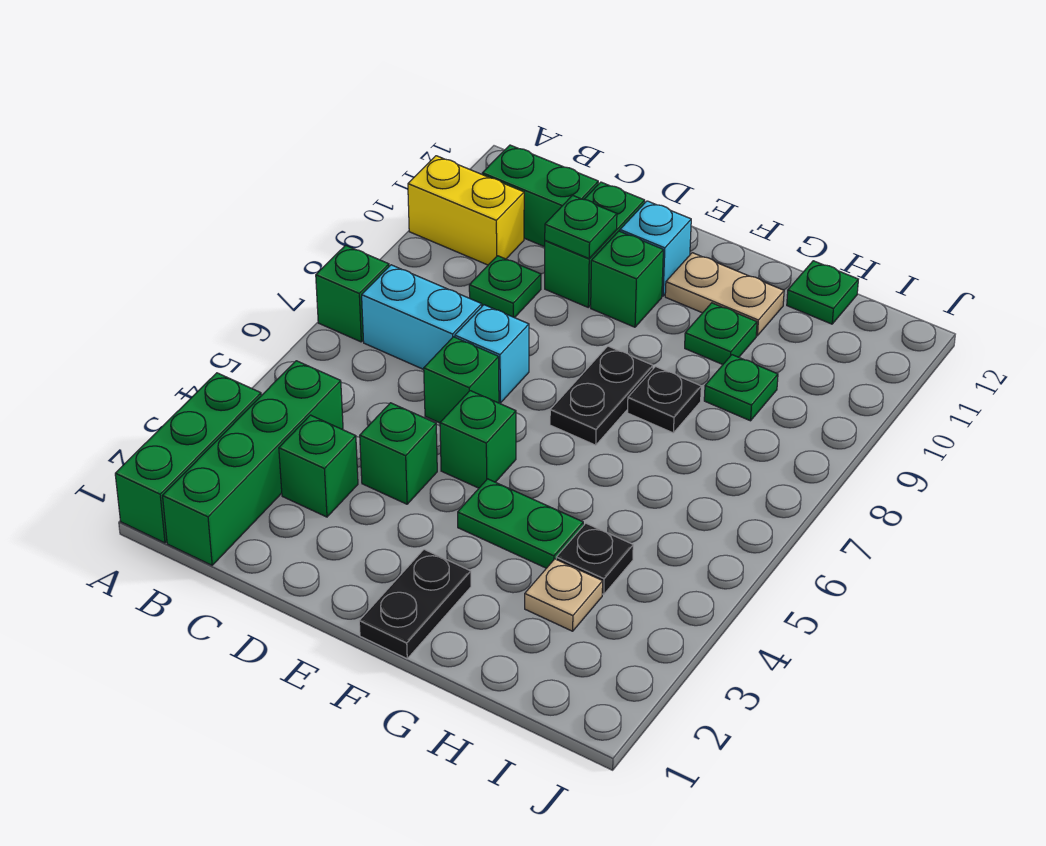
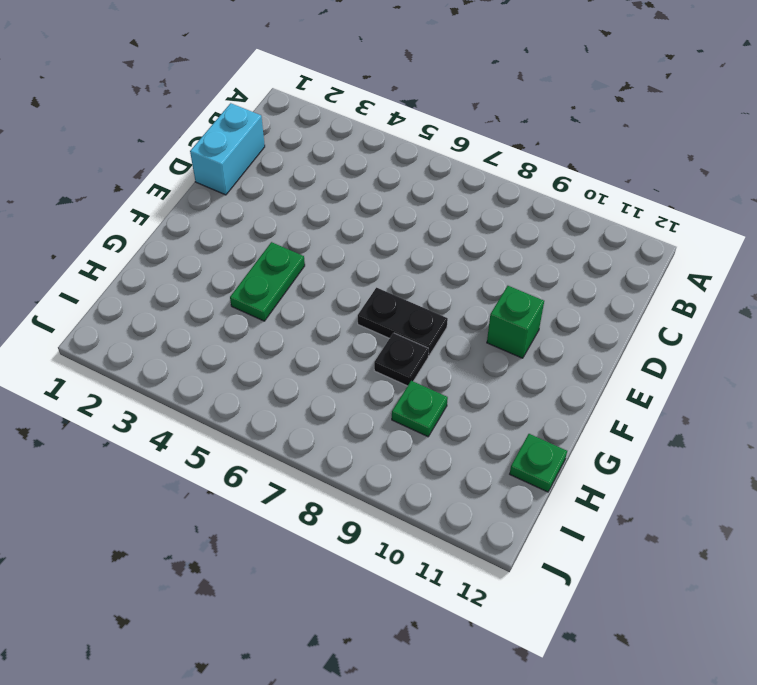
cyan 1x2 brick [190,103,265,195] -> cyan 1x2 brick moved to [362,265,482,369]
none -> green 1x3 brick [115,373,261,543]
none -> green 1x1 brick [316,245,389,342]
none -> yellow 1x2 brick [408,156,524,265]

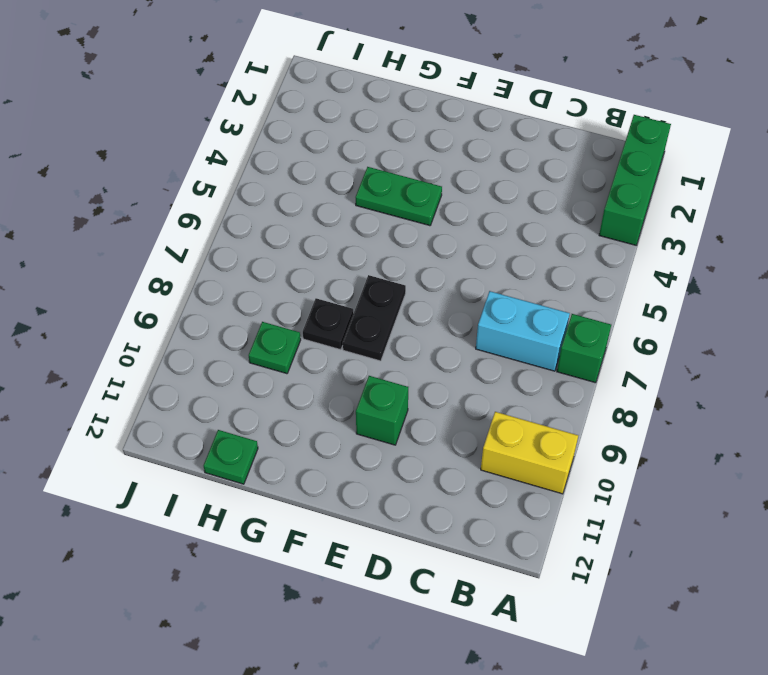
none -> green 1x4 brick [163,361,343,565]
none -> green 1x2 brick [482,145,598,247]
none -> green 1x1 brick [279,415,358,517]

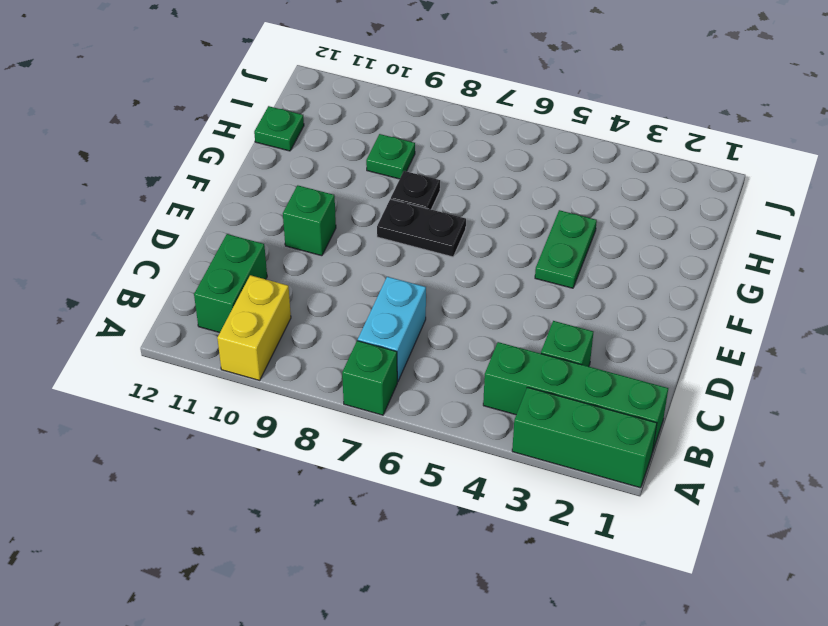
none -> green 1x1 plate [469,256,541,318]
none -> green 1x1 brick [360,403,437,504]
none -> green 1x1 brick [424,337,499,423]

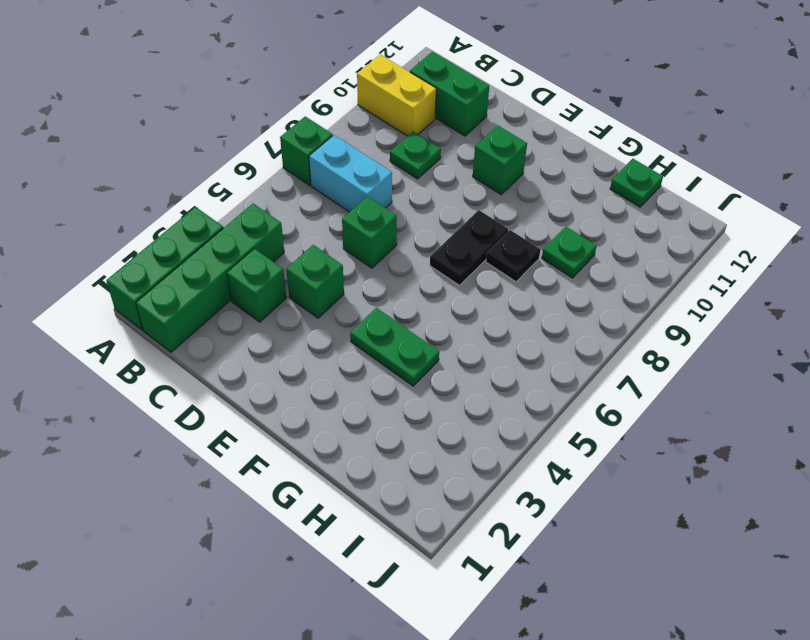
none -> cyan 1x1 brick [455,305,529,403]
none -> green 1x2 brick [545,182,645,307]
none -> green 1x1 brick [440,391,516,488]

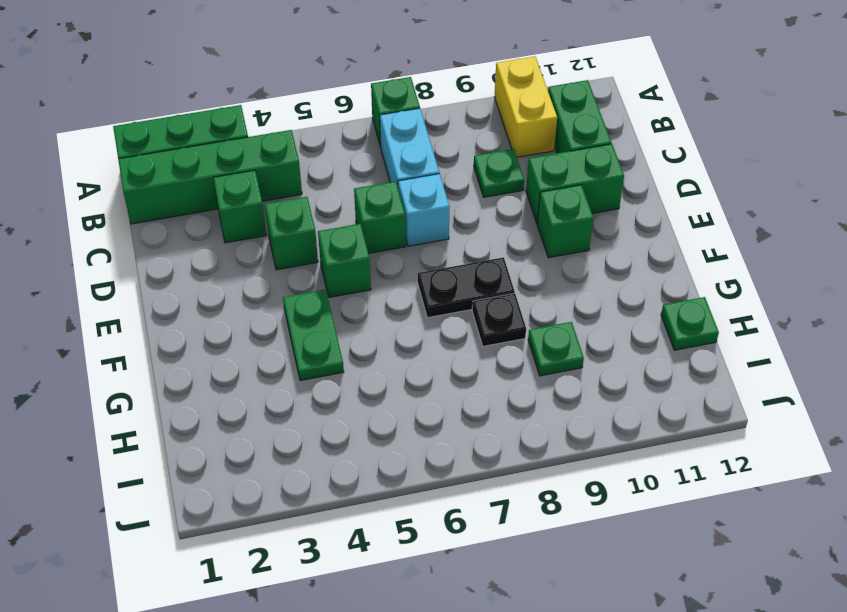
none -> cyan 1x1 brick [620,201,691,296]
none -> black 1x2 plate [359,549,471,659]
none -> tan 1x2 plate [665,253,784,336]

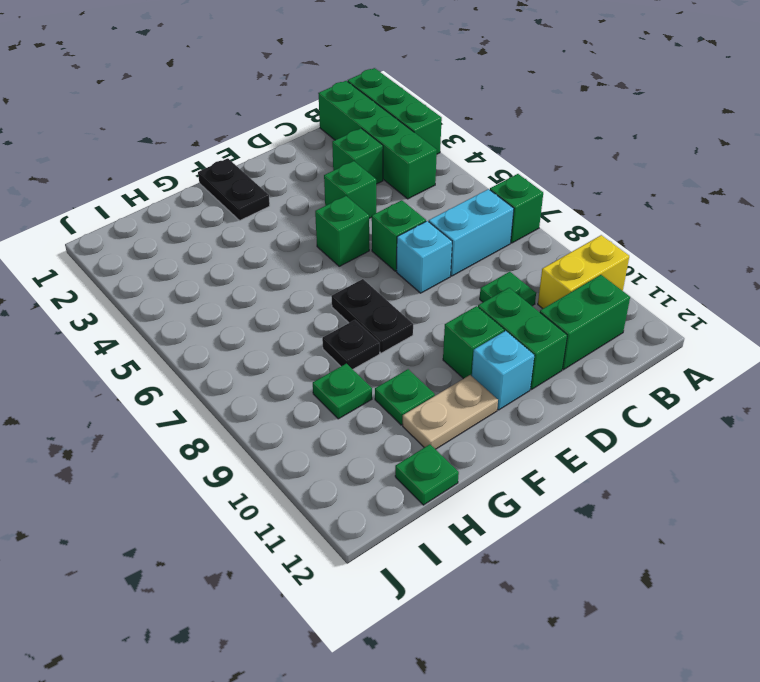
none -> green 1x2 plate [458,479,583,568]
none -> tan 1x1 plate [525,559,603,631]
none -> black 1x1 plate [556,523,633,594]

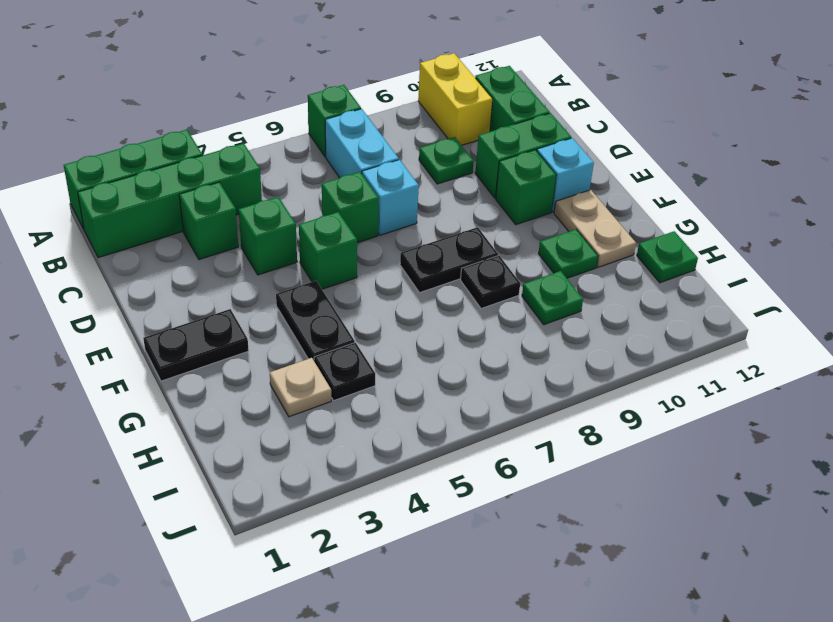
black 1x2 plate [276,281,355,360] -> green 1x2 plate [458,479,583,568]
none -> green 1x1 plate [545,195,617,259]

